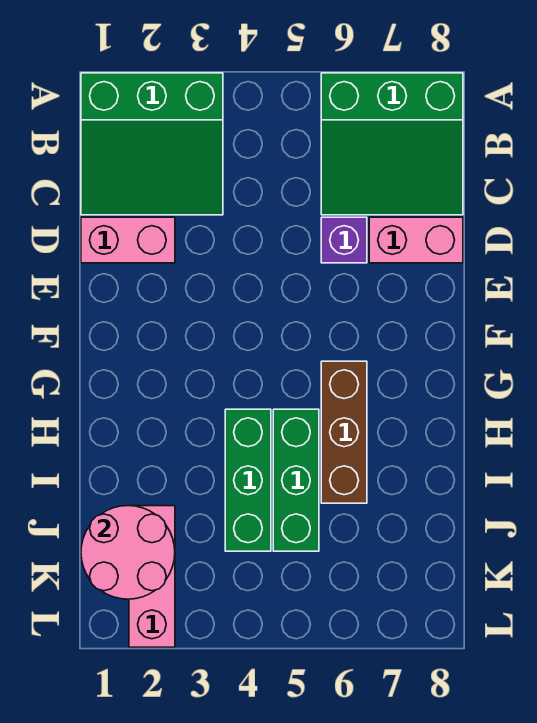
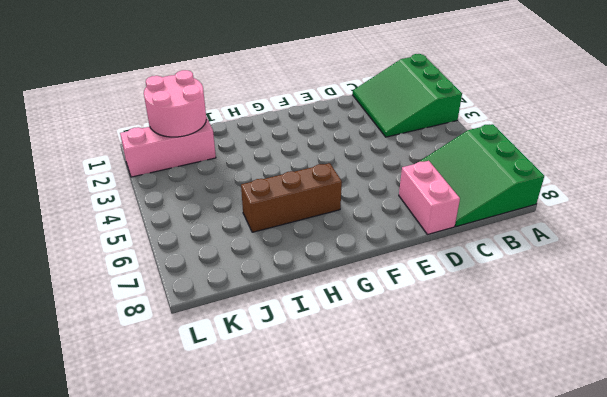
none -> pink 1x2 brick [81,217,175,263]
none -> purple 1x1 brick [321,217,367,263]

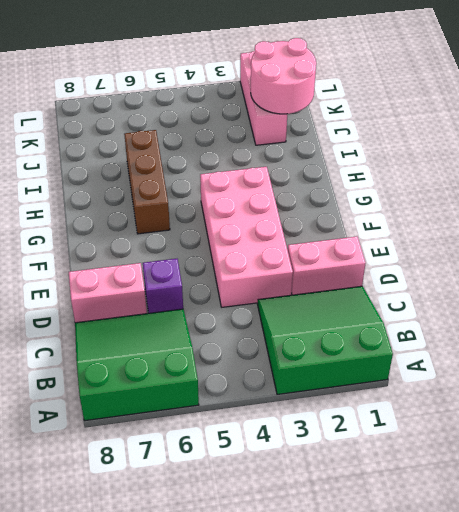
pink 2x4 brick [200,167,293,307] -> none
none -> green 1x3 brick [225,409,271,551]
none -> green 1x3 brick [273,409,319,551]

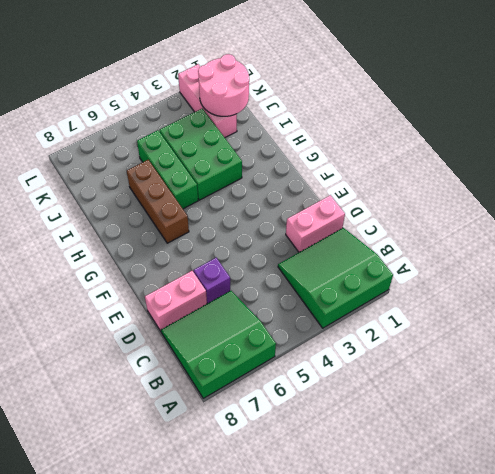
green 2x3 brick [160,108,242,200] -> green 1x3 brick [225,409,271,551]

